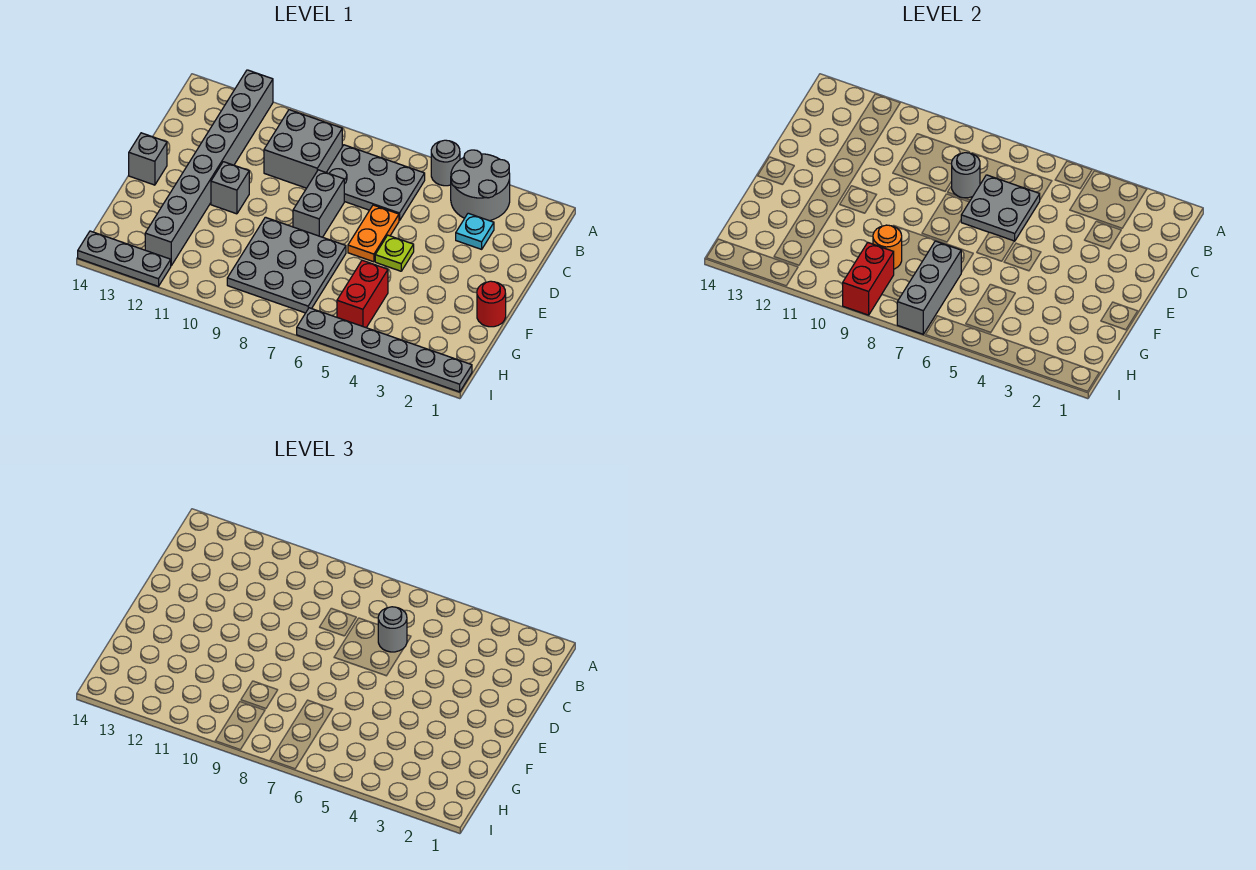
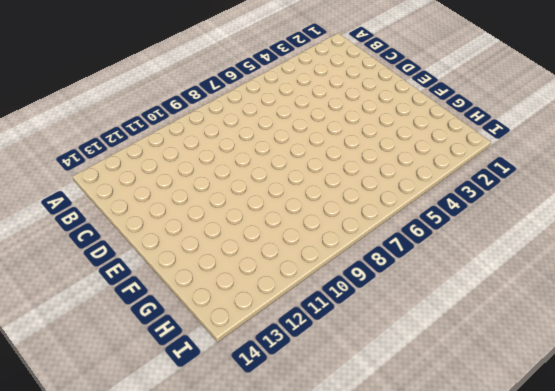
none -> grey 2x2 round brick [451,150,510,221]
none -> grey 1x1 round brick [431,140,460,186]
none -> grey 1x8 brick [145,70,273,266]

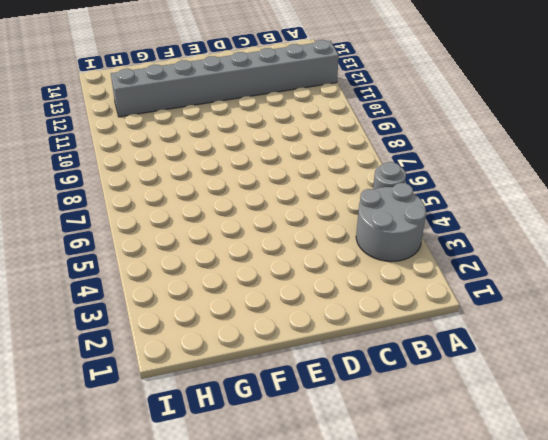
none -> grey 2x3 plate [326,145,425,221]
none -> grey 2x2 brick [264,110,342,188]
none -> cyan 1x1 plate [456,213,494,249]

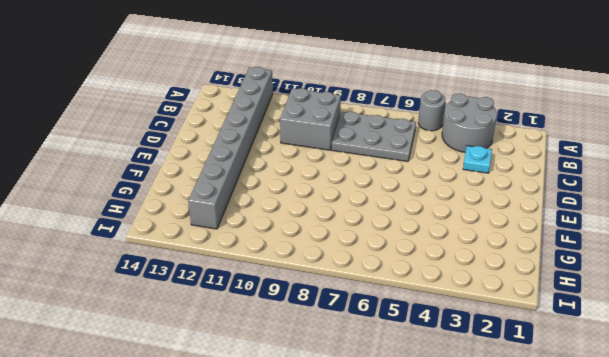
none -> orange 1x2 plate [348,205,399,262]
none -> grey 1x2 brick [293,170,344,237]
none -> lime 1x1 plate [375,235,414,271]

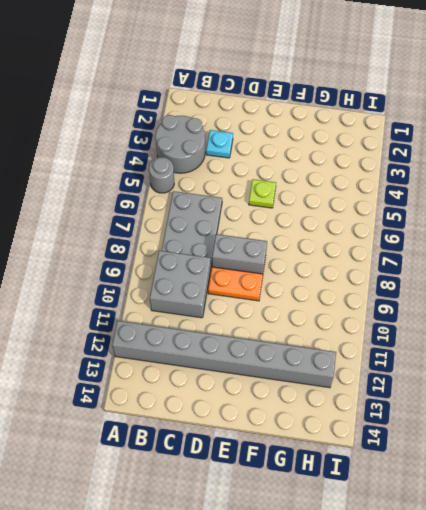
orange 1x2 plate [208,267,263,301] -> orange 1x2 plate moved to [348,205,399,262]
none -> grey 1x1 brick [211,162,249,214]
none -> grey 1x1 brick [129,133,167,185]
none -> red 1x1 round brick [477,281,506,327]

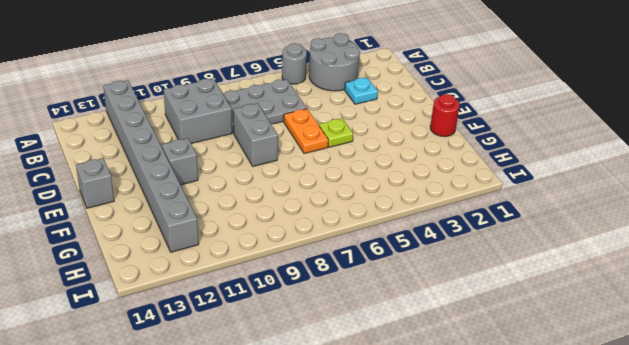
none -> grey 3x3 plate [227,217,346,313]
none -> red 1x2 brick [337,260,388,328]
none -> grey 1x6 plate [297,308,472,392]

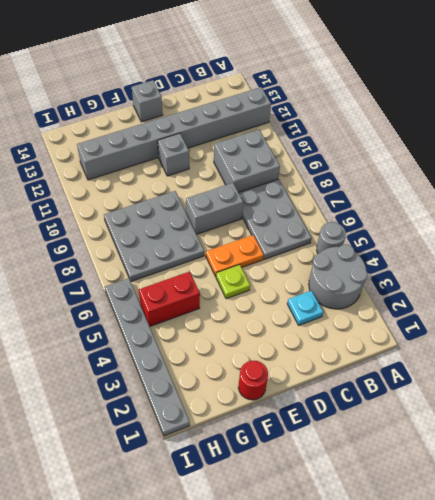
none -> grey 1x3 plate [78,231,171,286]
none -> grey 2x2 plate [961,175,1040,241]
none -> grey 1x1 round brick [951,153,980,198]

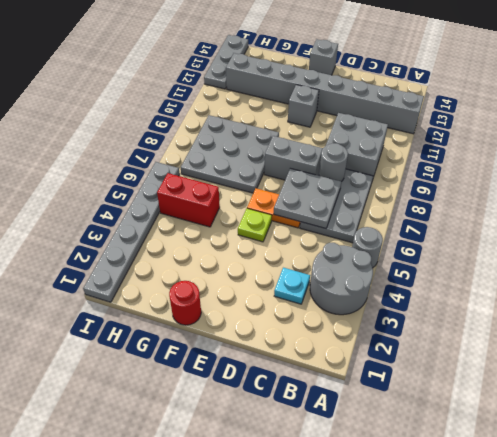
none -> grey 1x3 brick [897,241,961,334]
none -> orange 1x1 round brick [873,225,902,269]
none -> red 1x2 brick [843,243,894,315]

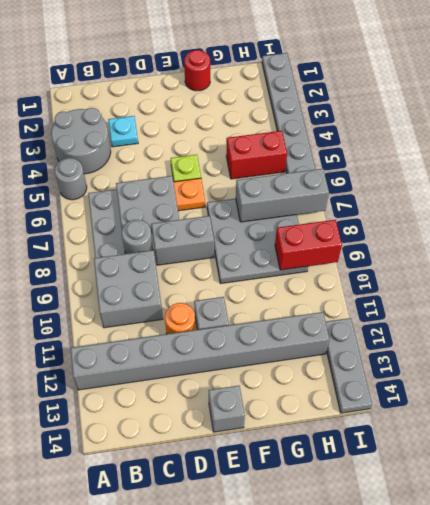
orange 1x1 round brick [165,303,196,334] -> orange 1x1 round brick moved to [873,225,902,269]
none -> grey 1x1 round brick [378,607,407,652]

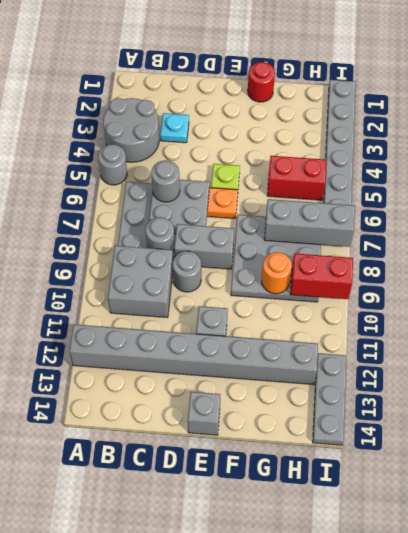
grey 1x1 round brick [173,251,201,292] -> none

